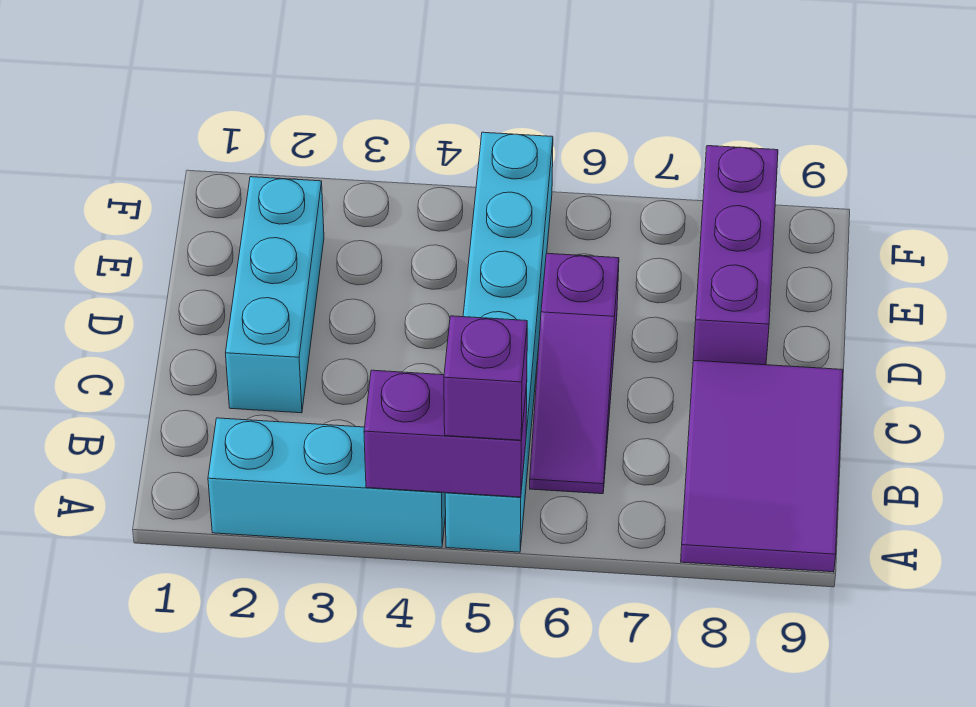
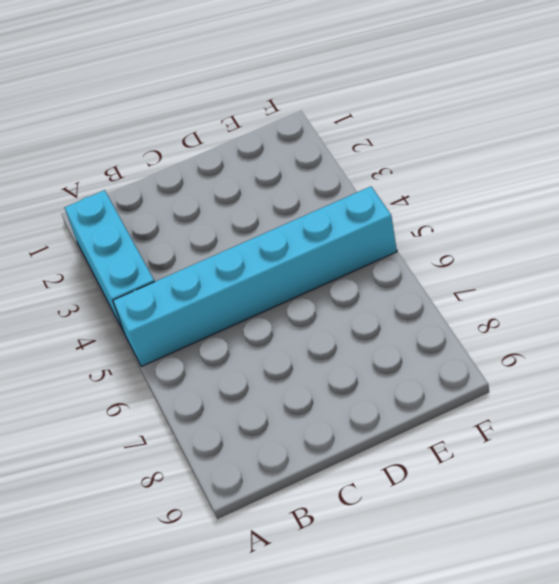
none -> purple 2x3 tile [681,360,843,572]
none -> purple 1x3 slope [530,253,619,494]

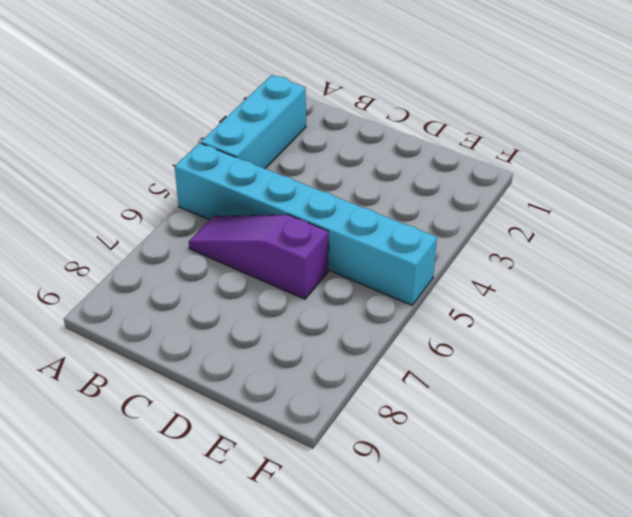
none -> purple 2x3 tile [681,360,843,572]
none -> cyan 1x3 brick [226,177,324,413]

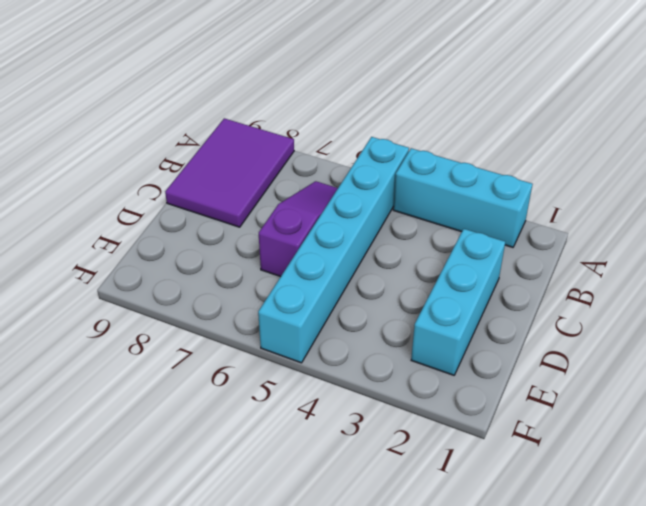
none -> purple 1x3 brick [693,146,778,365]
none -> purple 1x2 brick [364,370,527,497]

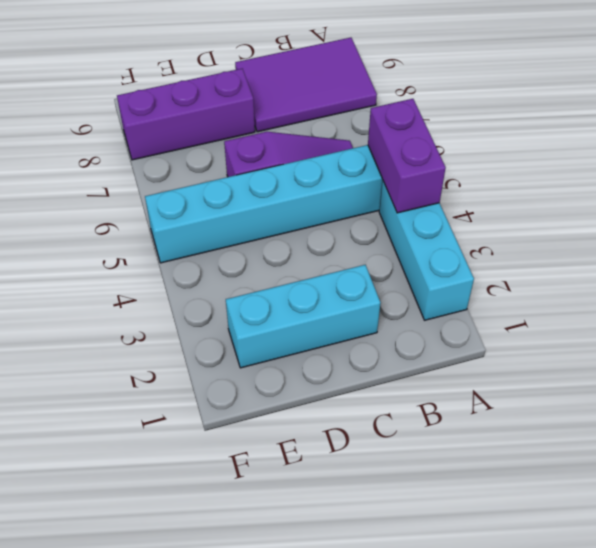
none -> purple 1x1 brick [444,316,527,440]

